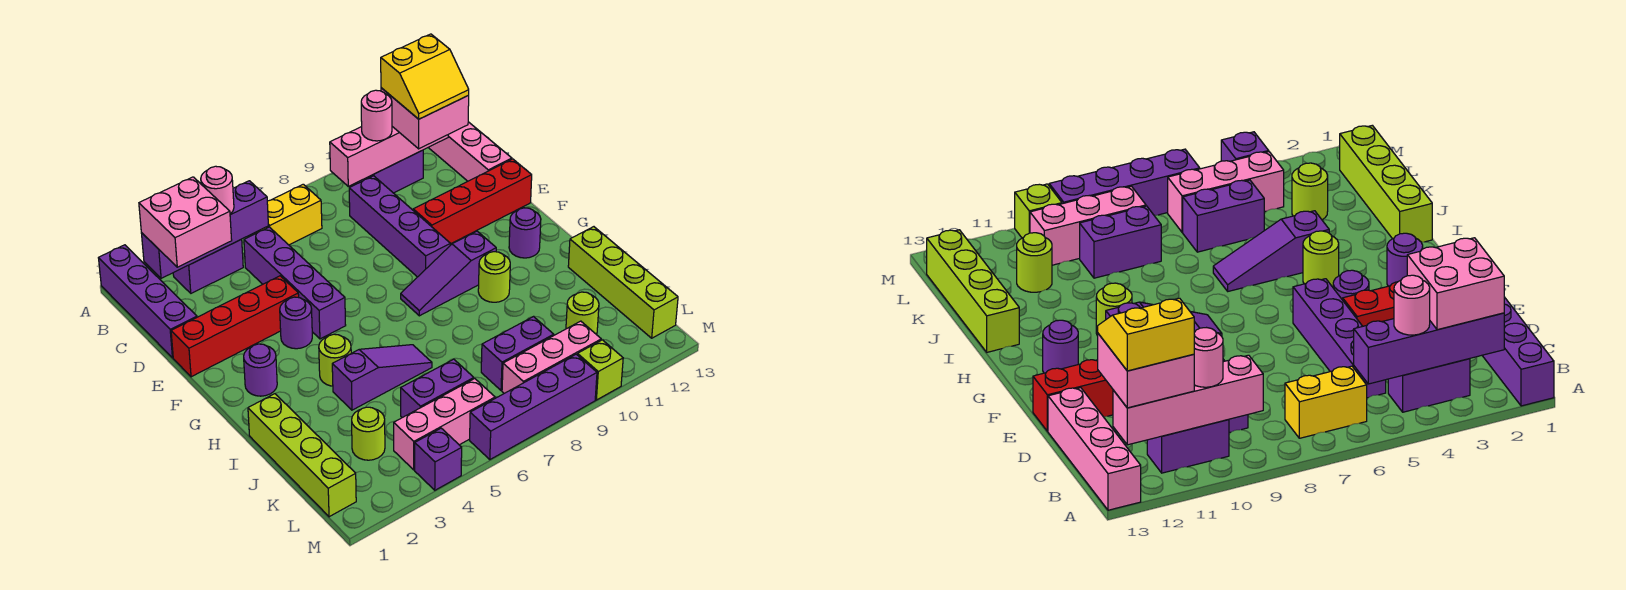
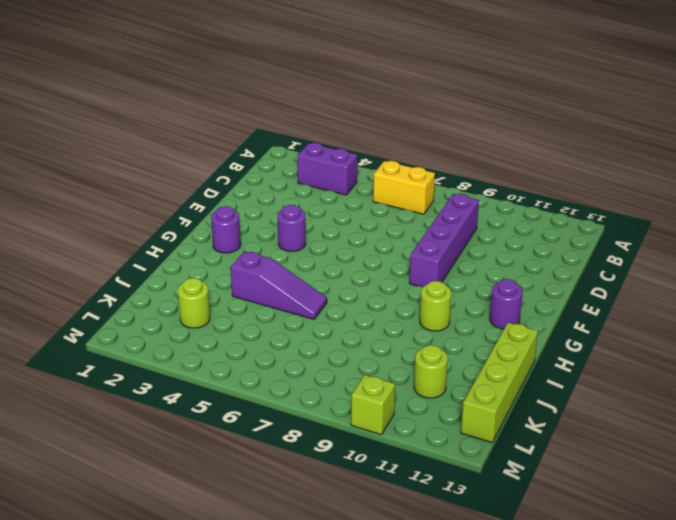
none -> purple 1x4 brick [99,245,197,358]
none -> pink 1x4 brick [428,122,512,181]
none -> purple 1x2 brick [356,150,423,193]
none -> purple 1x4 brick [244,227,346,339]

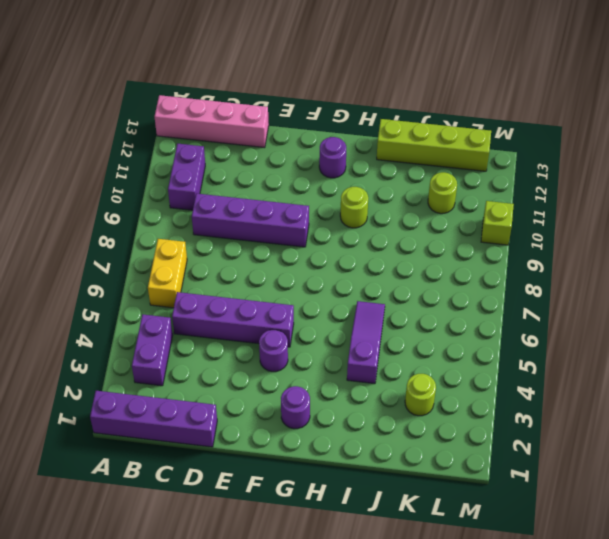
none -> red 1x4 brick [171,276,299,377]
none -> red 1x4 brick [413,159,532,244]
none -> purple 1x3 slope [401,231,496,316]
none -> lime 1x1 round brick [319,334,351,386]

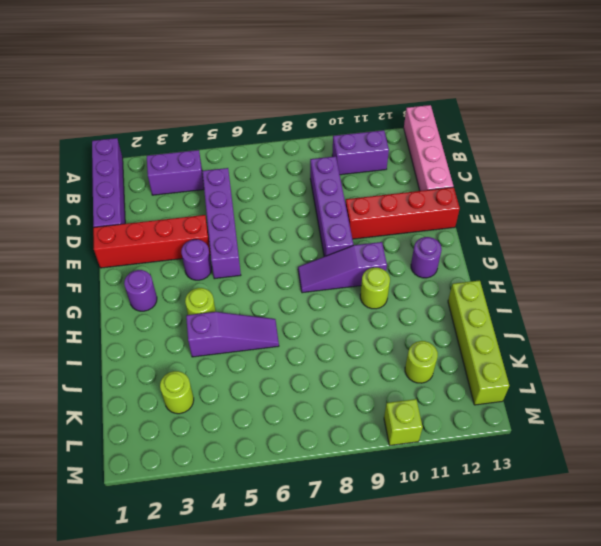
none -> yellow 1x2 brick [253,184,322,245]
none -> lime 1x4 brick [248,394,356,517]
none -> purple 1x2 brick [401,359,474,418]
none -> purple 1x2 brick [481,316,554,391]

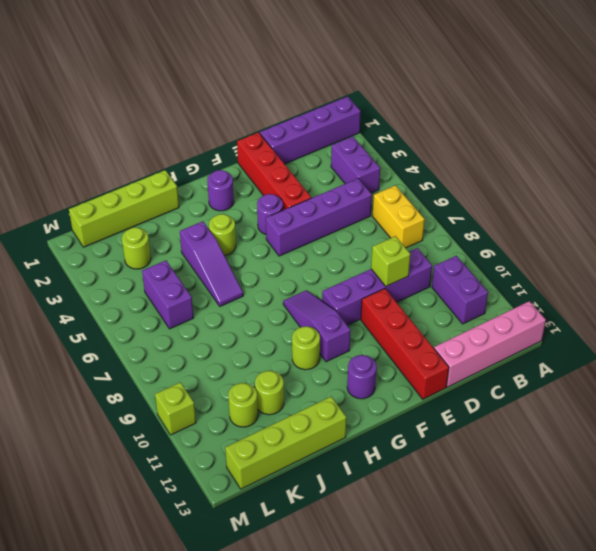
lime 1x1 brick [371,236,410,286] -> none
lime 1x1 round brick [255,371,284,415] -> none
none -> purple 1x2 brick [481,316,554,391]
none -> pink 1x3 brick [394,379,495,470]
none -> pink 1x3 brick [502,321,601,393]
none -> purple 1x1 brick [415,428,462,490]

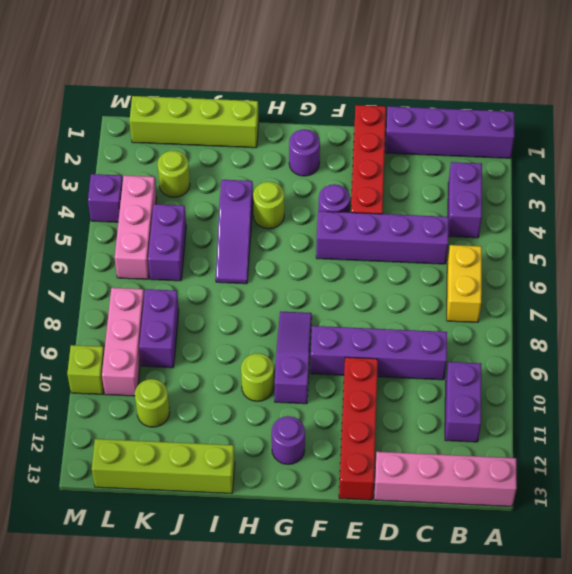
none -> purple 1x4 brick [470,354,597,460]
none -> purple 1x4 brick [141,181,268,278]
none -> pink 1x4 brick [330,127,448,186]
none -> pink 2x2 brick [139,177,232,267]

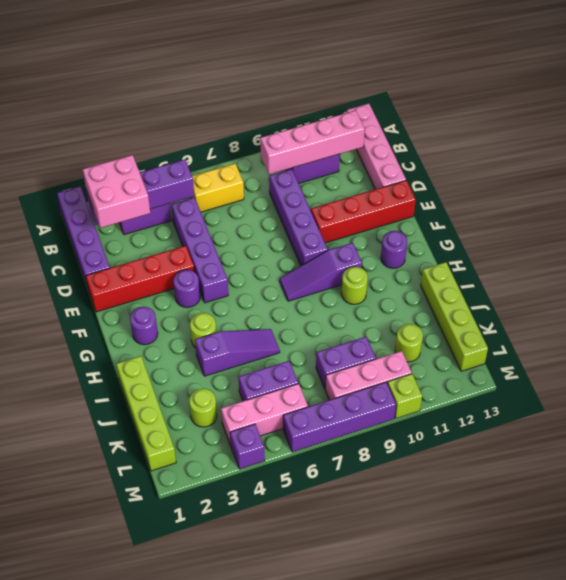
none -> pink 1x1 round brick [201,166,234,214]
none -> pink 1x1 round brick [361,90,392,141]
none -> pink 2x2 brick [381,88,469,149]
none -> yellow 2x2 slope [381,34,469,119]

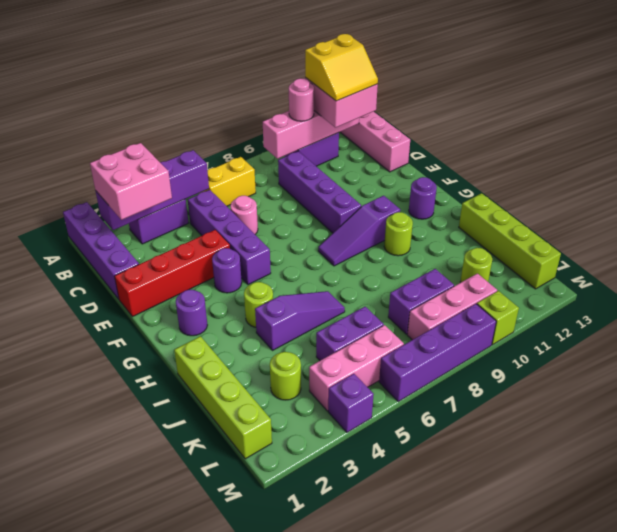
pink 1x1 round brick [230,196,258,234] -> pink 1x1 round brick moved to [201,166,234,214]
none -> red 1x4 brick [413,159,532,244]

